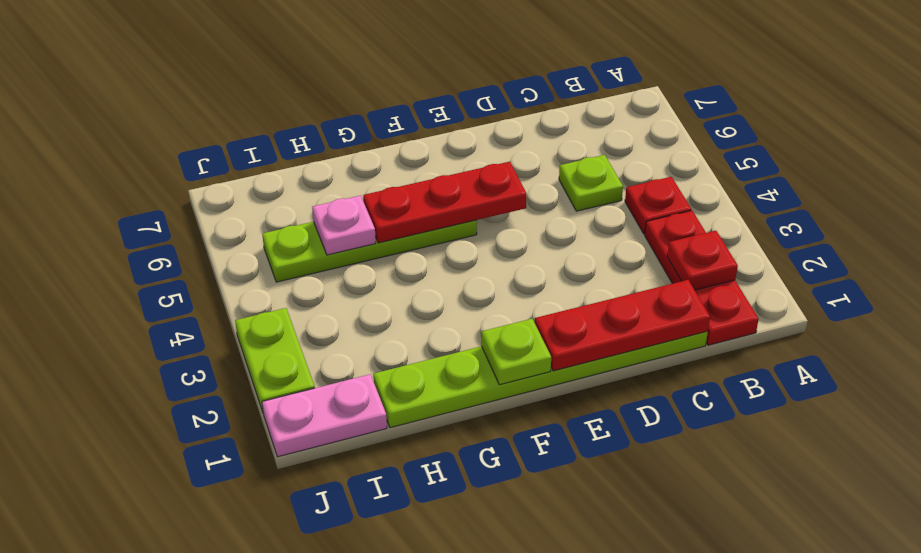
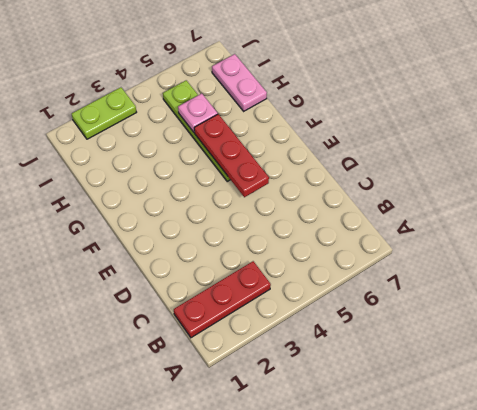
pink 1x2 plate [212,54,267,111] -> pink 1x2 plate moved to [262,374,387,457]
none -> red 1x1 plate [625,177,691,234]
none -> lime 1x6 plate [373,332,708,428]
none -> lime 1x1 plate [559,155,623,211]

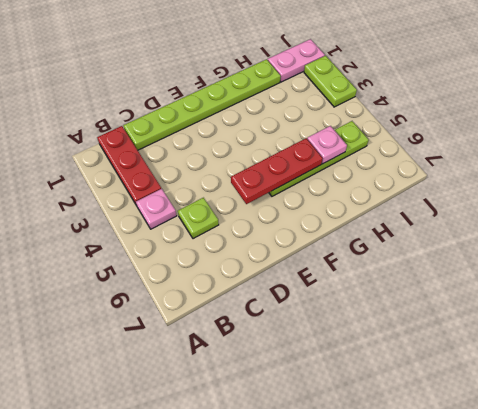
pink 1x1 plate [136,189,177,229] -> red 1x1 plate [625,177,691,234]
none -> red 1x1 plate [667,231,738,290]
none -> red 1x3 plate [535,280,710,371]
none -> lime 1x1 plate [481,319,551,385]

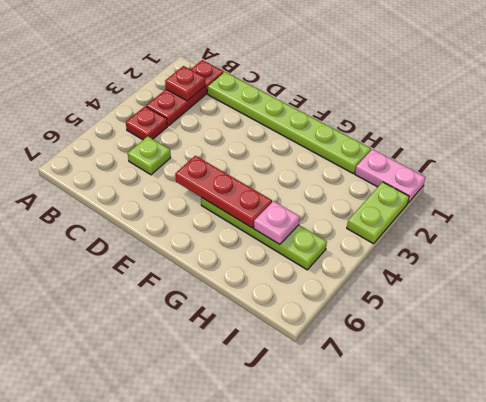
none -> red 1x3 plate [535,280,710,371]
none -> lime 1x1 plate [481,319,551,385]

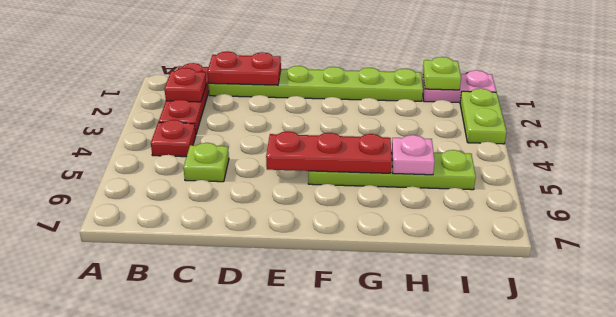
red 1x2 plate [207,51,281,85] -> red 1x3 plate [535,280,710,371]
lime 1x1 plate [423,57,461,90] -> lime 1x1 plate moved to [481,319,551,385]

